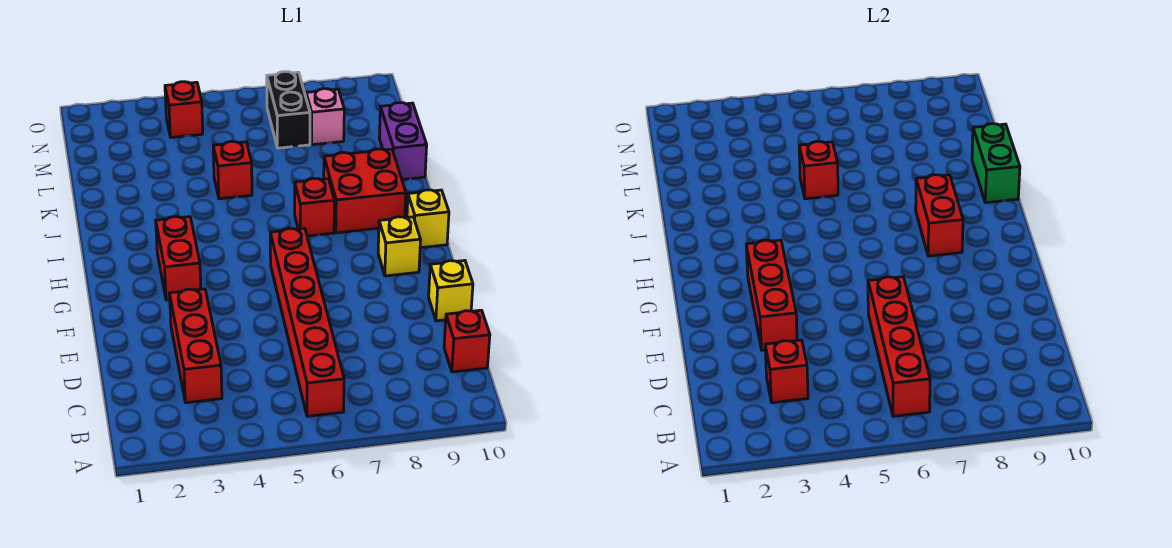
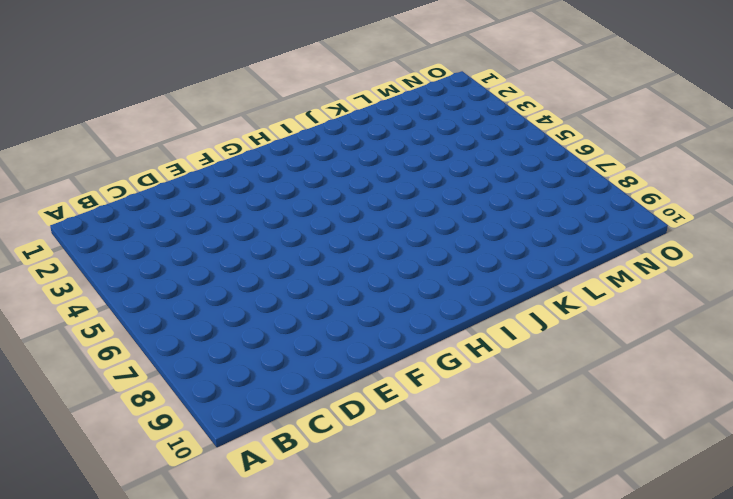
none -> red 1x6 brick [270,228,344,416]
none -> red 1x3 brick [169,289,222,403]
none -> red 1x1 brick [444,310,490,372]

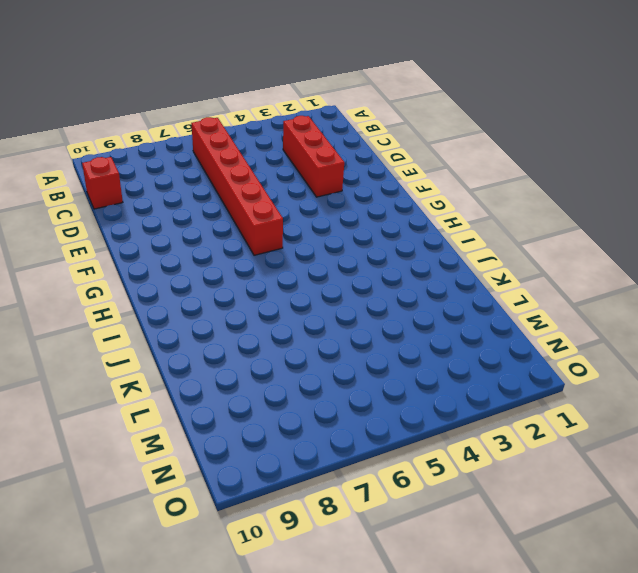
none -> yellow 1x1 brick [429,261,473,321]
none -> red 1x2 brick [156,217,201,300]
none -> yellow 1x1 brick [378,217,421,276]

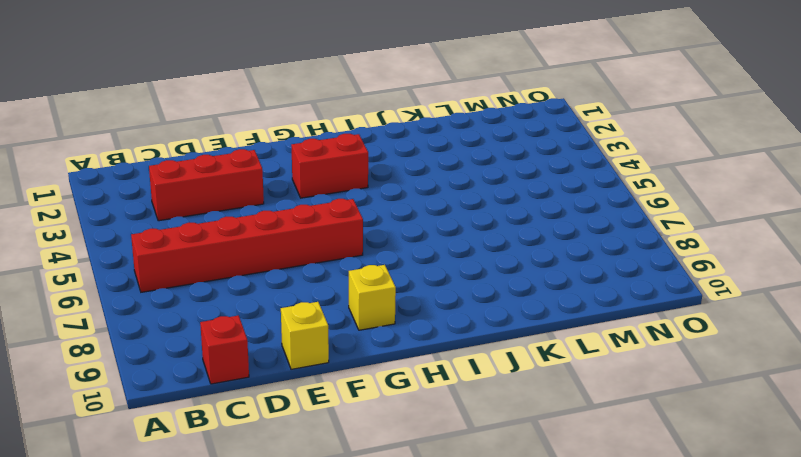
none -> yellow 1x1 brick [407,190,449,248]
none -> red 1x1 brick [295,178,335,236]
none -> red 2x2 brick [324,149,406,233]

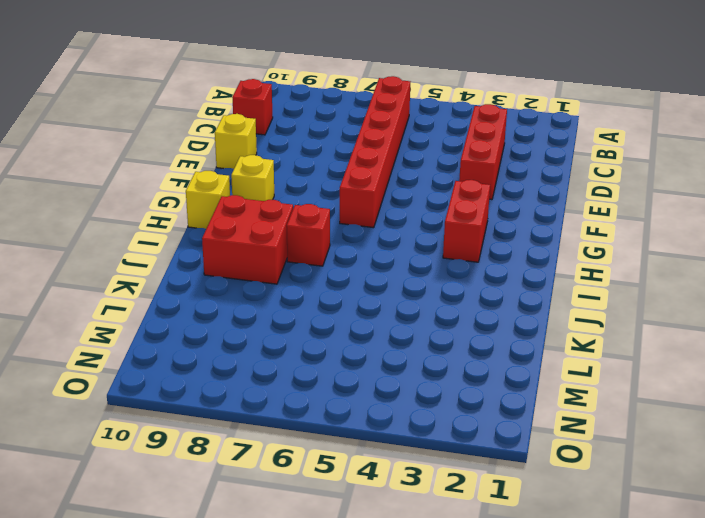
none -> red 1x1 brick [213,141,252,199]
none -> purple 1x2 brick [379,103,427,180]
none -> black 1x2 brick [267,72,310,148]

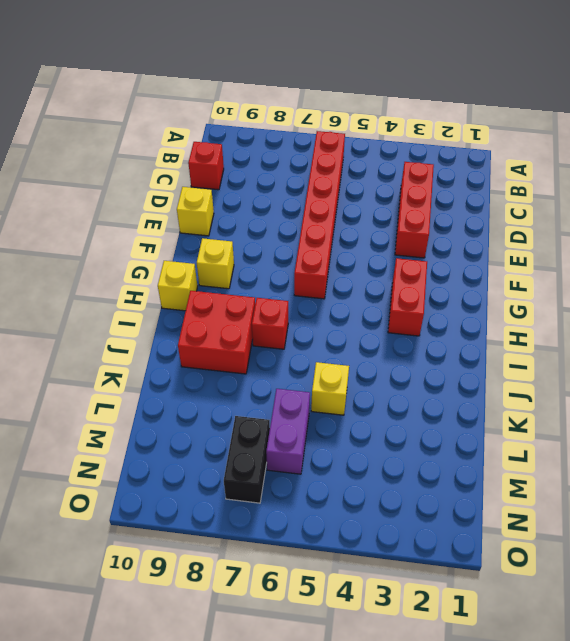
yellow 1x1 brick [311,362,349,415] -> red 1x1 brick [213,141,252,199]
purple 1x2 brick [266,389,310,474] -> purple 1x2 brick moved to [379,103,427,180]
none -> pink 1x1 brick [306,89,344,145]
none -> red 1x1 brick [165,82,203,138]
none -> red 1x4 brick [868,277,930,416]

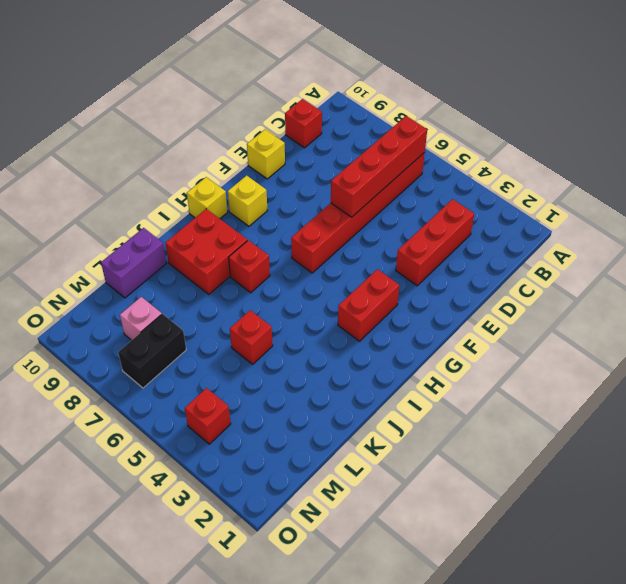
none -> red 1x1 brick [765,340,808,403]
none -> red 1x3 brick [746,240,797,350]
none -> red 1x2 brick [916,175,963,256]

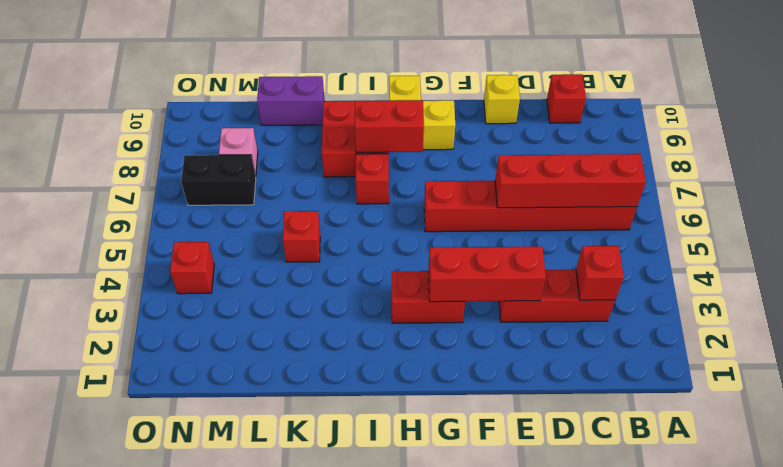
none -> green 1x2 brick [972,124,1020,203]
none -> red 1x1 brick [799,141,838,199]

